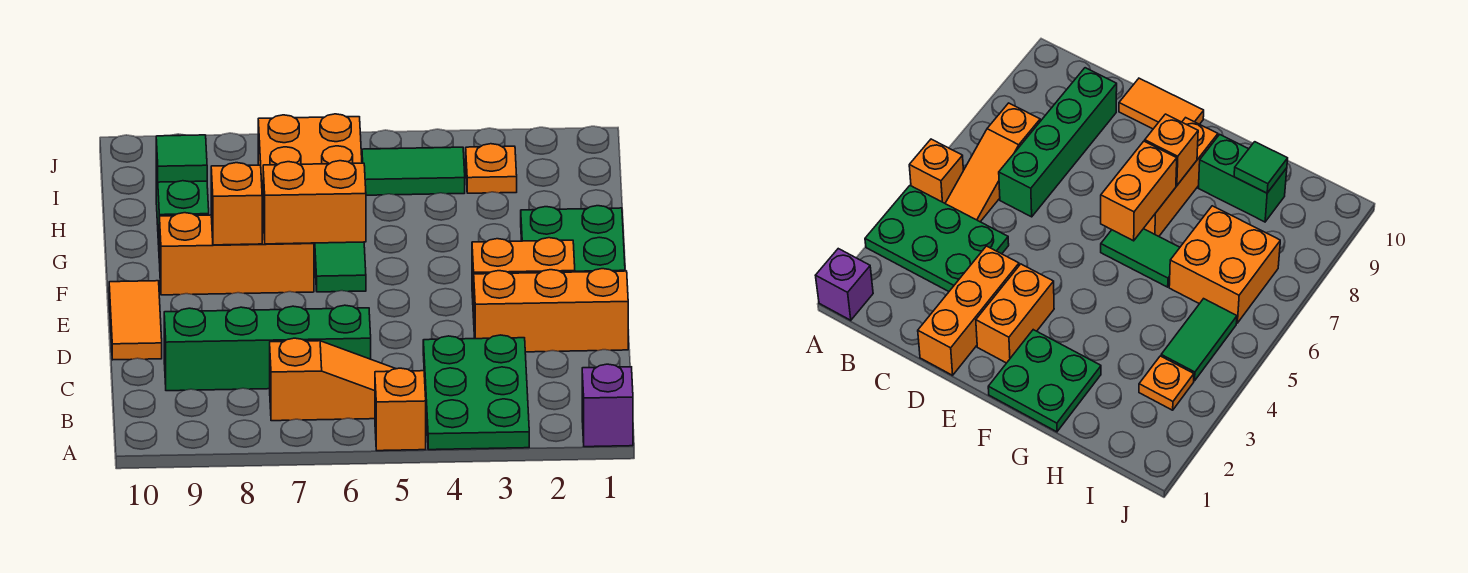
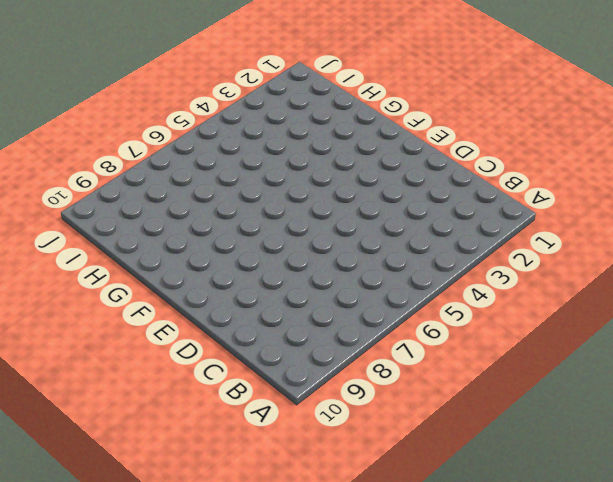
none -> purple 1x1 brick [582,364,633,447]
none -> green 2x3 plate [423,335,529,450]
none -> orange 1x1 brick [375,368,426,451]

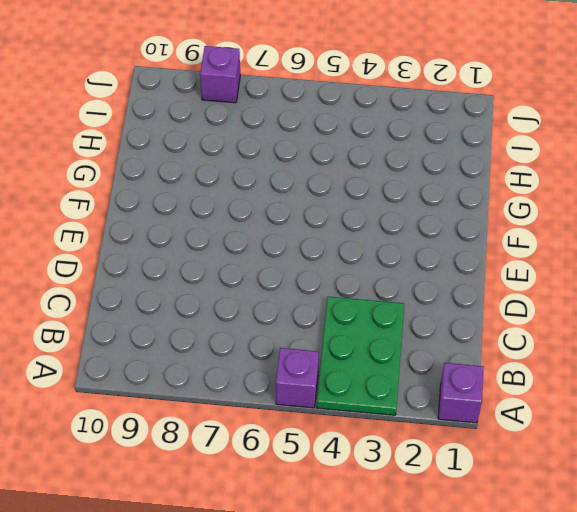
purple 1x1 brick [276,348,319,408] -> orange 1x1 brick [375,368,426,451]
purple 1x1 brick [200,46,240,103] -> none
none -> orange 1x3 slope [270,338,396,421]
none -> green 1x4 brick [164,305,371,391]
none -> orange 1x3 brick [474,269,628,352]

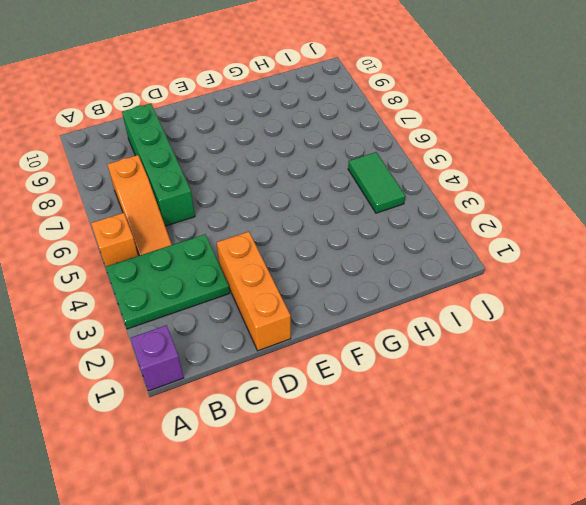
none -> orange 1x2 tile [109,281,162,360]
none -> orange 1x2 brick [472,238,575,318]
none -> green 2x2 plate [521,206,625,272]

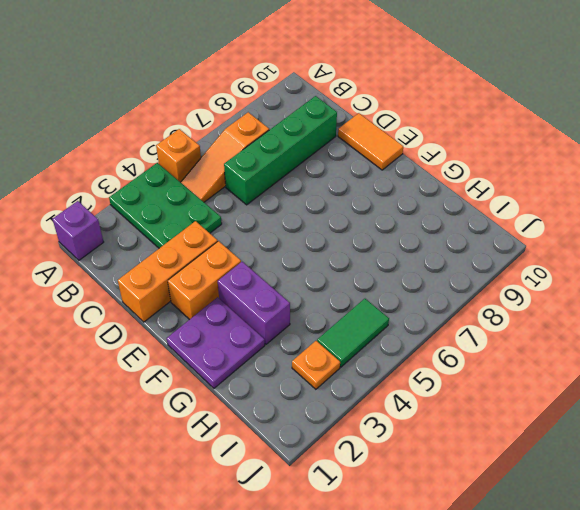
purple 2x2 plate [167,297,265,388] -> green 2x2 plate [521,206,625,272]
purple 1x2 brick [218,262,290,344] -> none
none -> green 1x2 tile [314,242,366,292]
none -> orange 1x3 brick [160,213,314,295]
none -> green 1x2 brick [156,156,209,263]

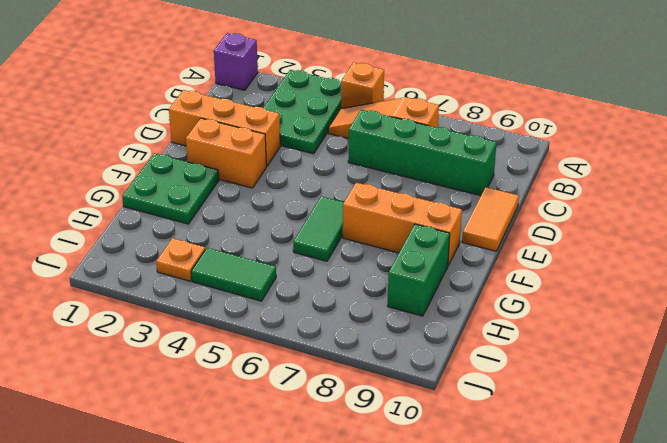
none -> orange 2x2 brick [258,114,362,214]
none -> orange 1x2 brick [263,161,366,244]
none -> orange 1x1 brick [211,163,262,245]

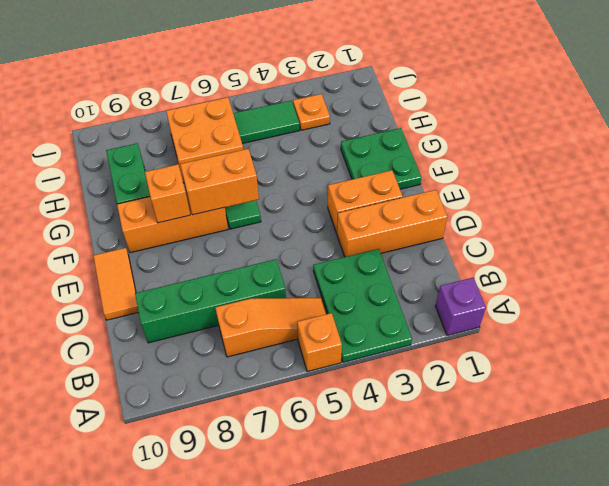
none -> green 1x1 tile [156,135,207,182]

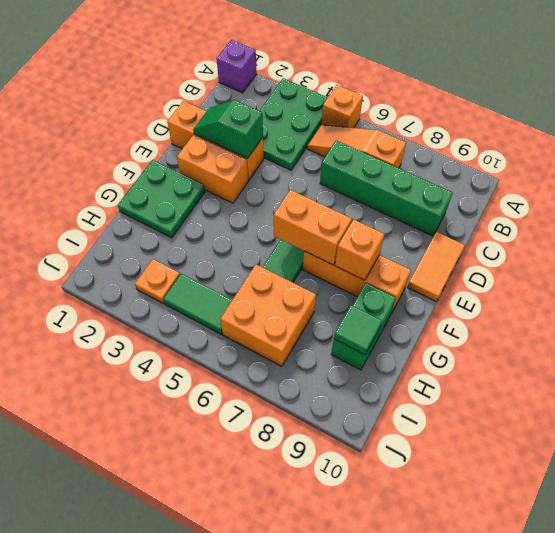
green 1x2 slope [193,100,263,158] -> none

